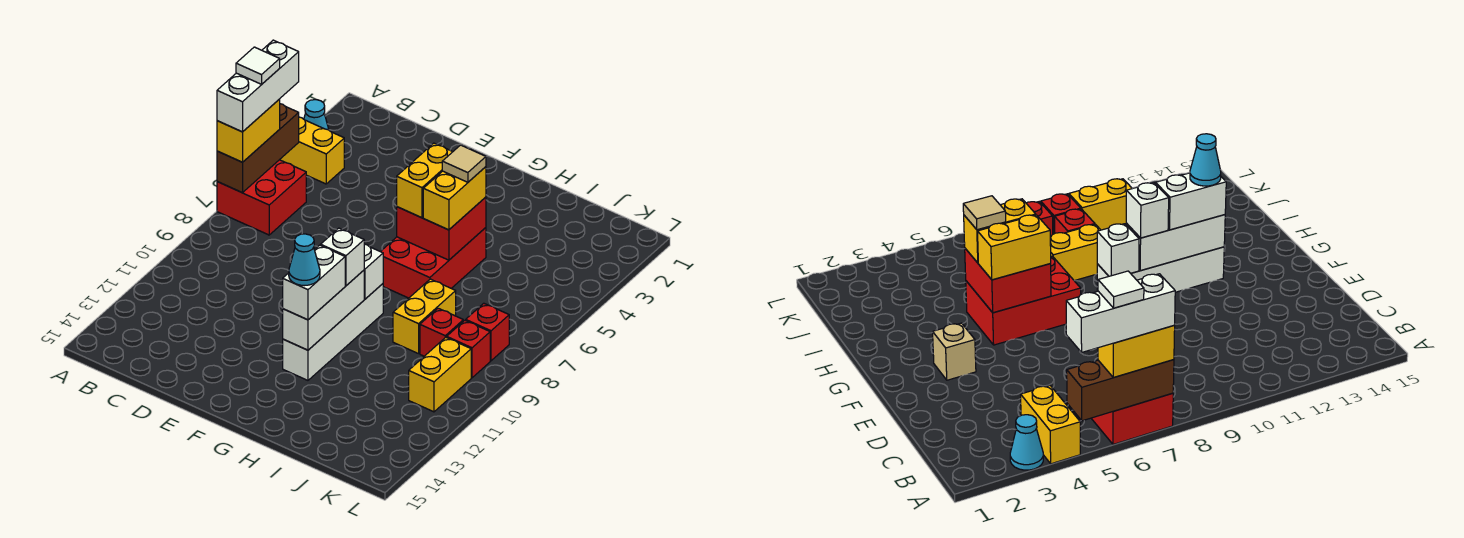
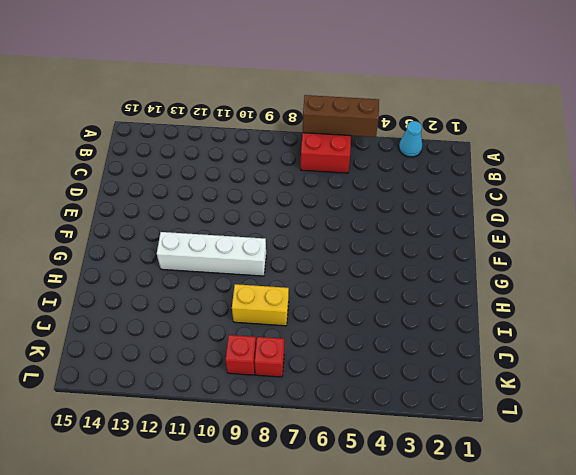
none -> yellow 1x2 brick [280,117,344,184]
none -> tan 1x1 brick [933,323,976,380]
none -> red 2x3 brick [381,228,486,298]

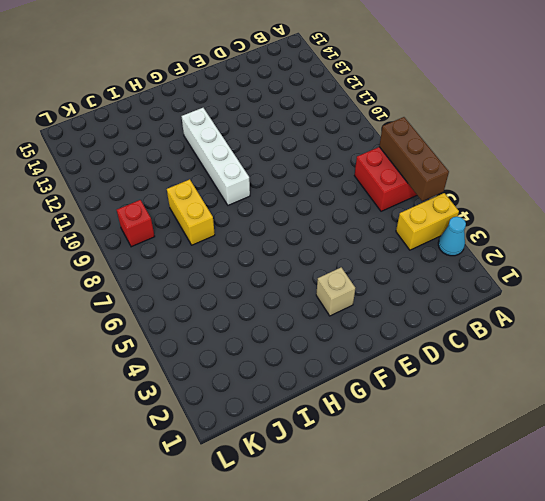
none -> red 2x3 brick [381,228,486,298]
none -> red 1x1 brick [420,308,463,356]
none -> red 1x1 brick [466,303,509,361]

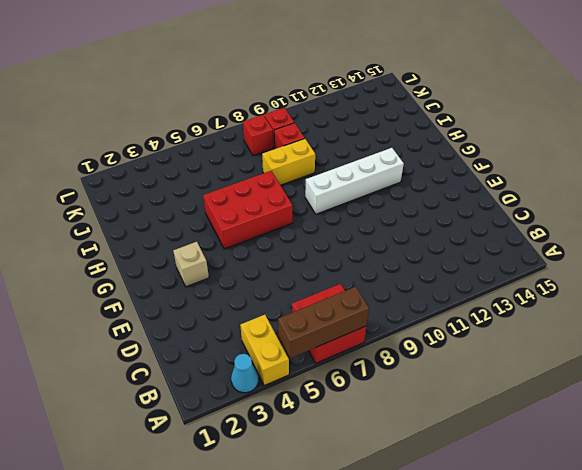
none -> yellow 1x2 brick [409,337,471,412]
none -> red 2x2 brick [397,197,486,260]
none -> white 1x1 brick [364,244,383,299]

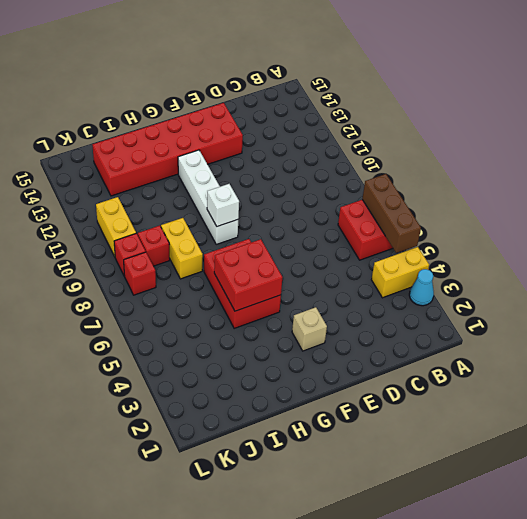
red 2x6 brick [92,103,243,196] -> none
none -> white 1x3 brick [283,270,364,350]
none -> yellow 1x2 brick [217,99,280,162]
none -> yellow 1x2 brick [397,143,453,218]

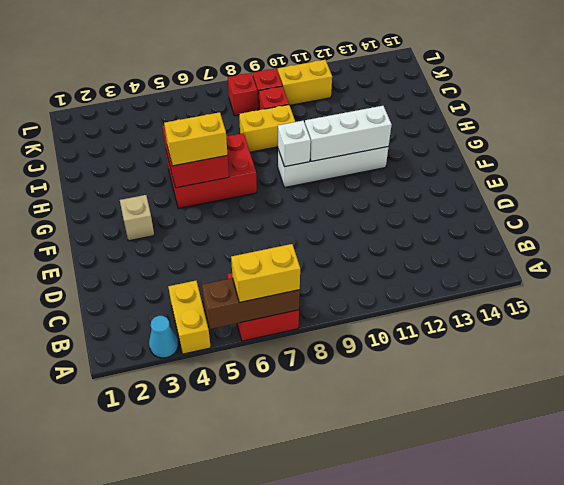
none -> white 1x1 brick [321,228,364,286]
none -> white 1x2 brick [283,245,345,320]
none -> yellow 1x2 brick [423,167,486,230]

